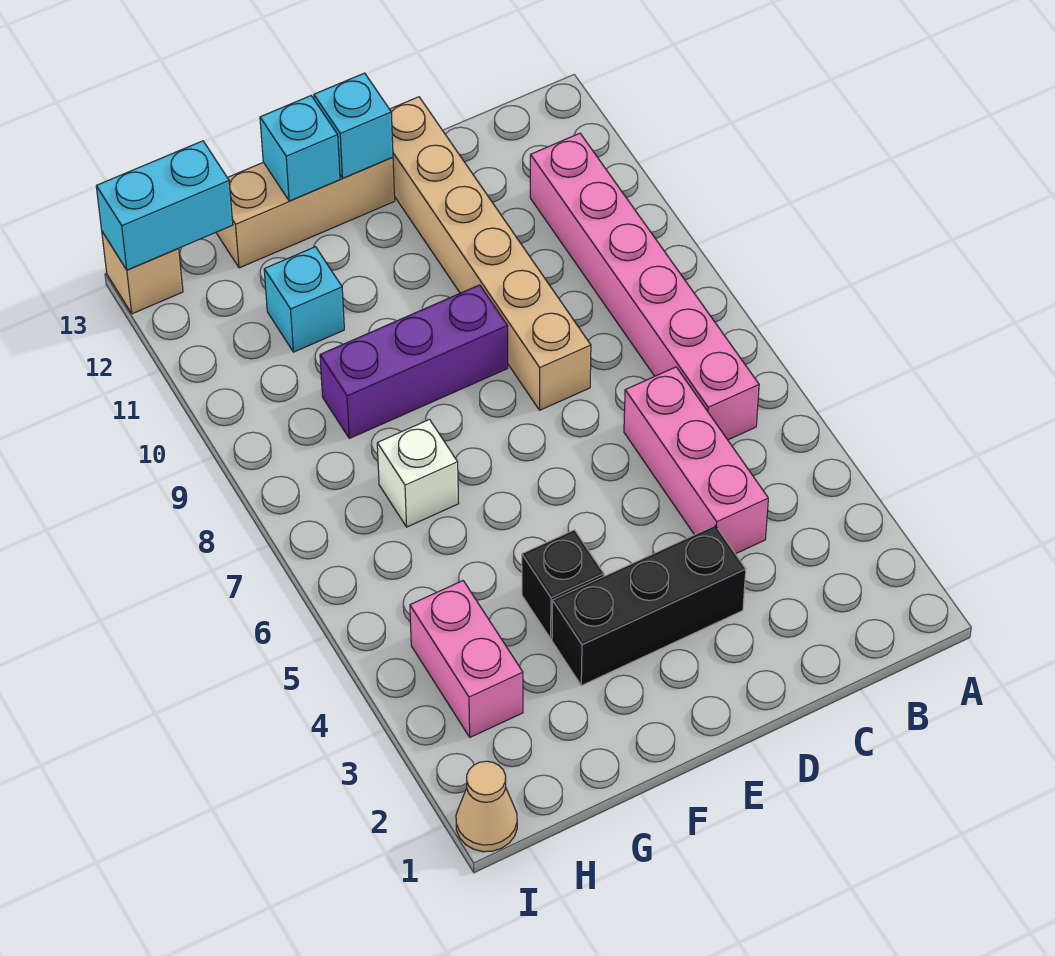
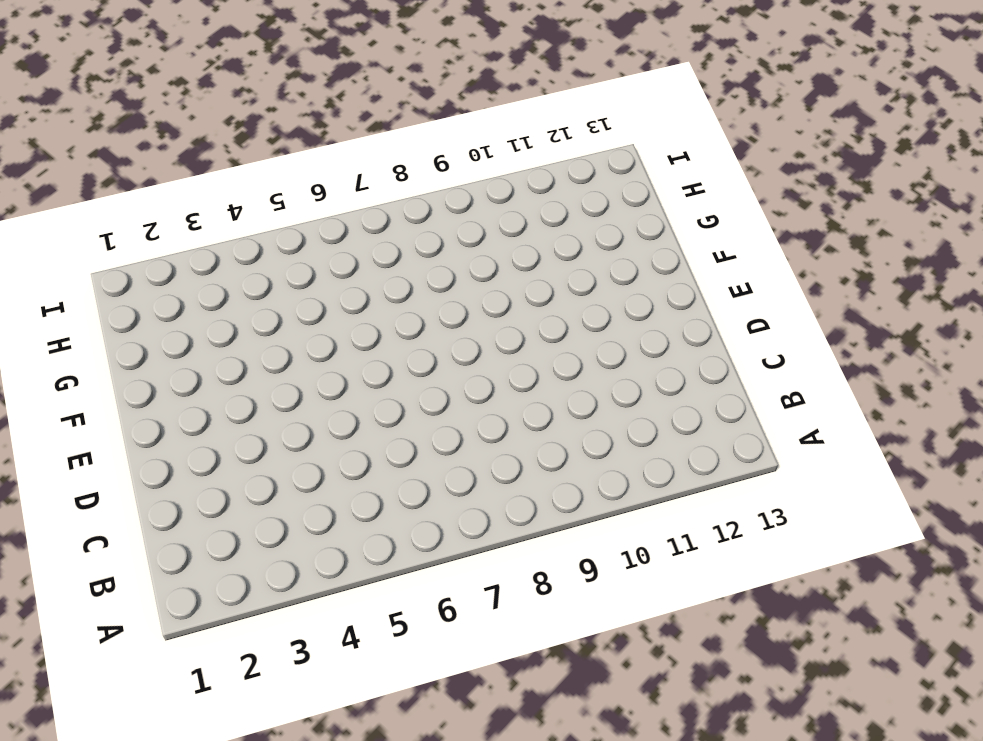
none -> pink 1x6 brick [530,133,759,440]
none -> pink 1x3 brick [624,367,768,554]
none -> black 1x3 brick [552,525,746,686]

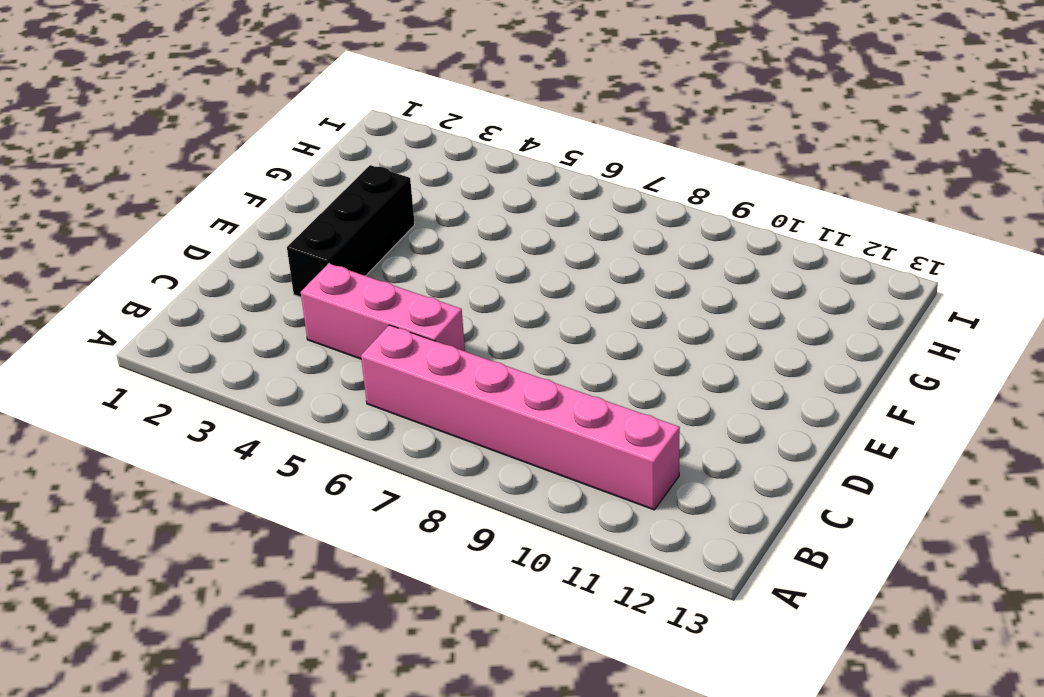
none -> tan 1x6 brick [390,97,591,410]
none -> purple 1x3 brick [320,285,508,438]
none -> tan 1x3 brick [216,157,395,268]

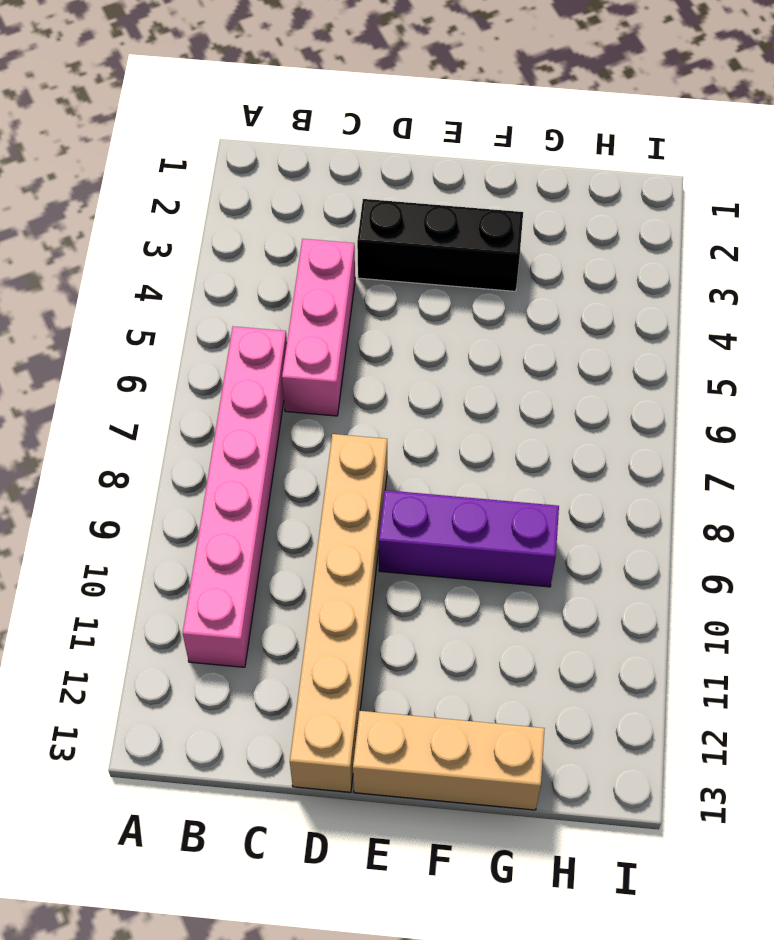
none -> black 1x1 brick [522,530,604,639]
none -> white 1x1 brick [377,420,459,527]
none -> cyan 1x1 brick [264,247,344,352]

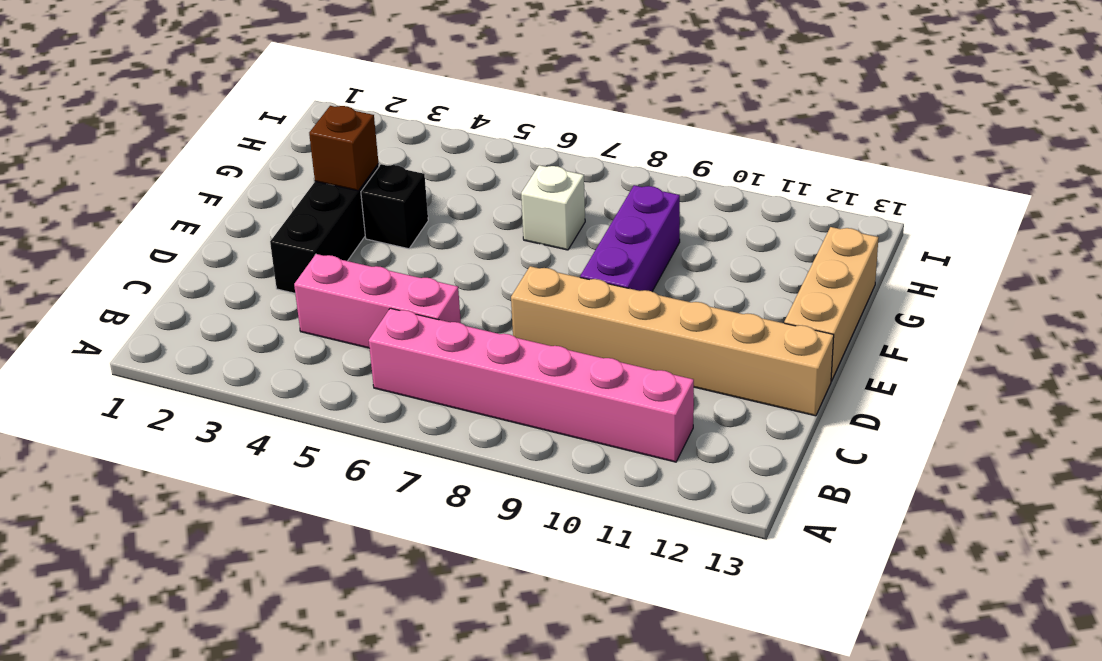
brown 1x1 brick [309,106,378,191] -> none
none -> cyan 1x1 brick [264,247,344,352]
none -> pink 1x2 brick [410,581,523,737]
none -> tan 1x1 cone [456,761,517,852]

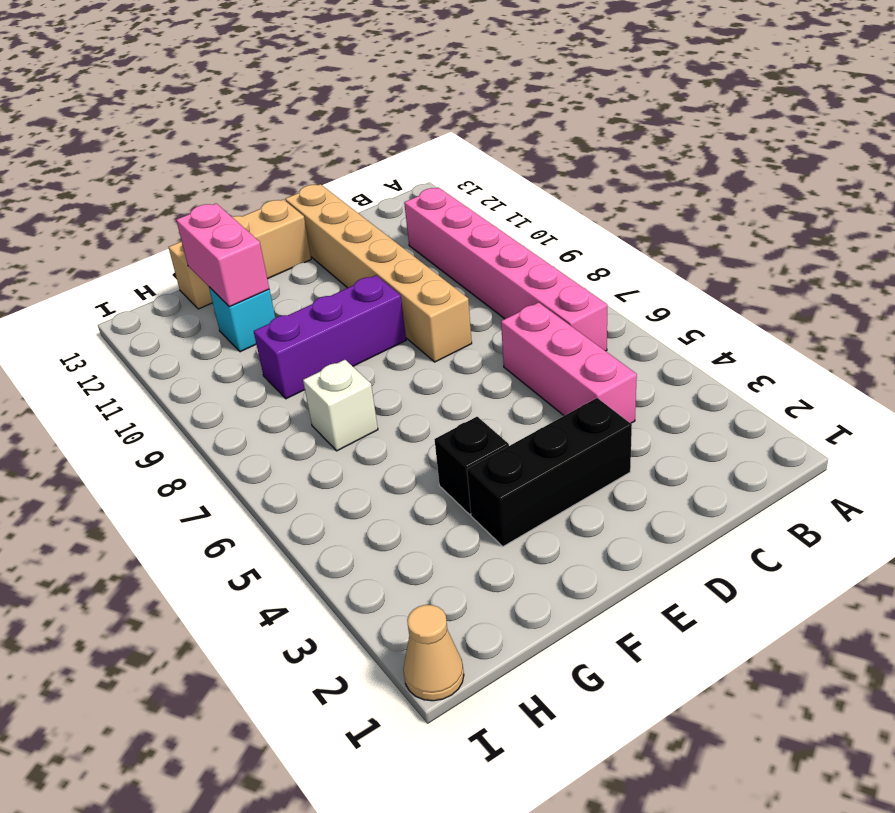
pink 1x2 brick [176,204,269,307] -> pink 1x2 brick moved to [410,581,523,737]
none -> tan 1x1 brick [102,232,183,314]
none -> cyan 1x1 brick [314,73,393,178]
none -> cyan 1x1 brick [260,96,340,201]

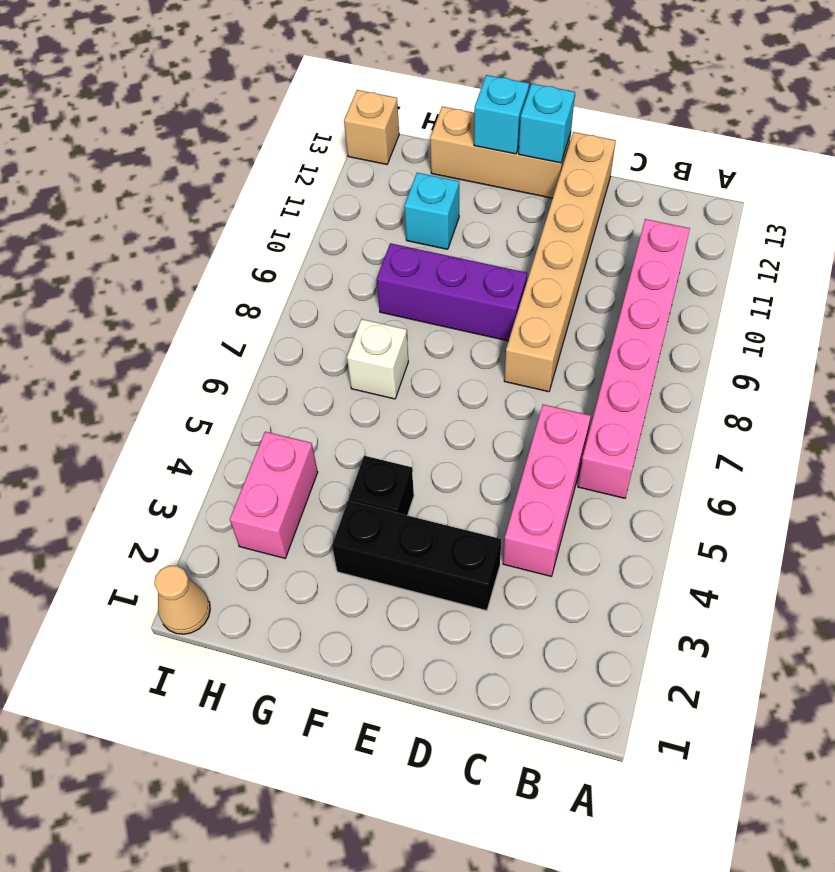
none -> cyan 1x2 brick [96,141,233,270]

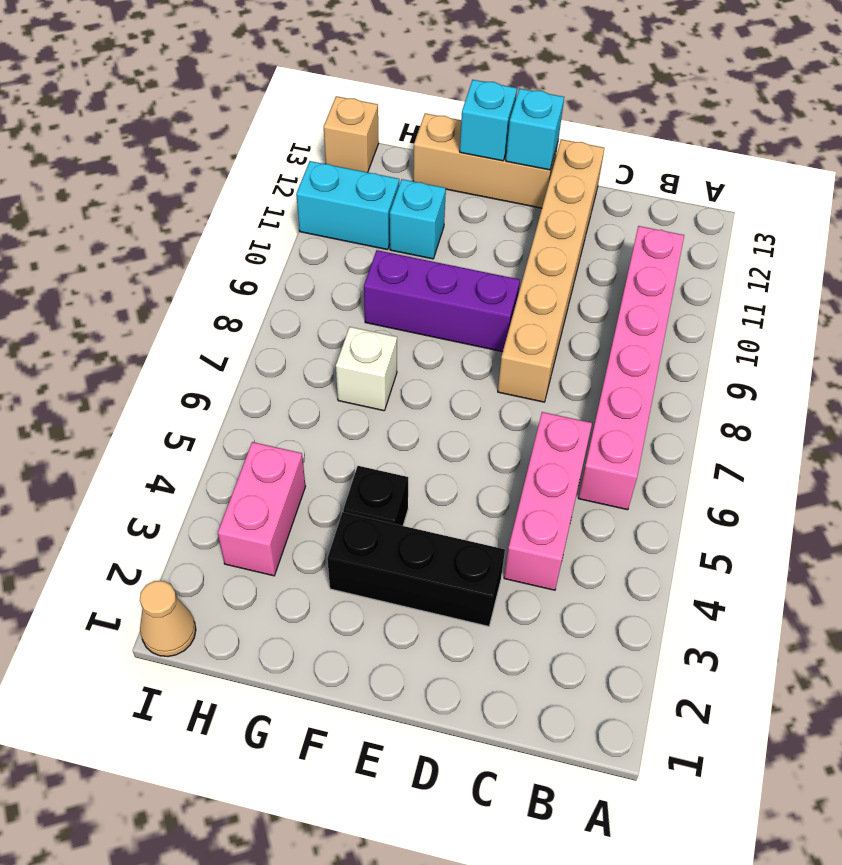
cyan 1x2 brick [296,161,399,250] -> cyan 1x2 brick moved to [96,141,233,270]

